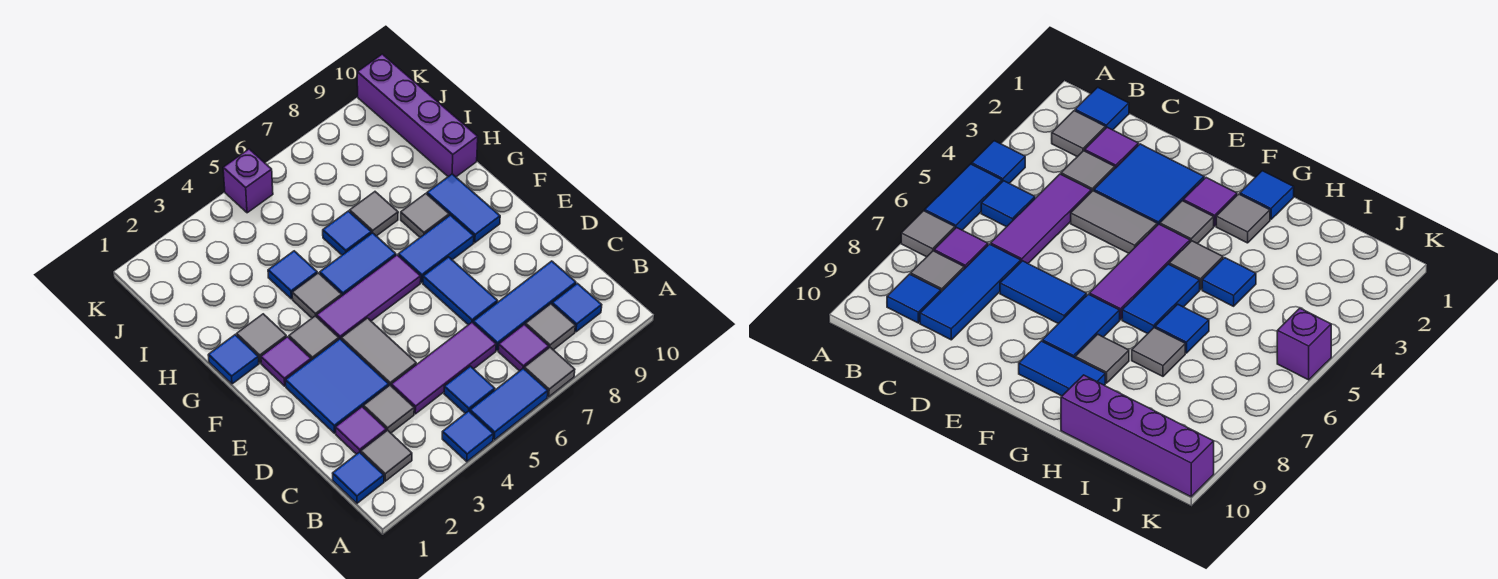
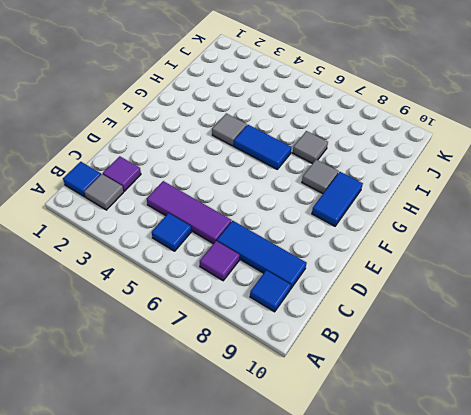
none -> blue 1x1 tile [442,411,493,462]
none -> blue 1x2 tile [470,368,548,440]
none -> grey 1x1 tile [524,348,575,397]
none -> grey 1x1 tile [526,304,575,350]

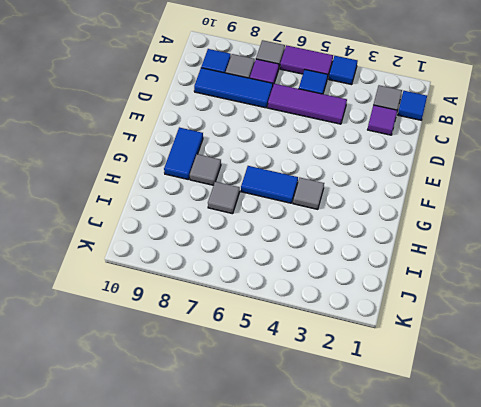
purple 1x2 tile [280,45,333,79] -> blue 1x2 tile [470,368,548,440]
none -> grey 1x1 tile [364,385,414,433]
none -> blue 2x2 tile [286,339,389,433]
none -> grey 1x2 tile [341,318,416,385]
none -> blue 1x2 tile [423,257,498,325]

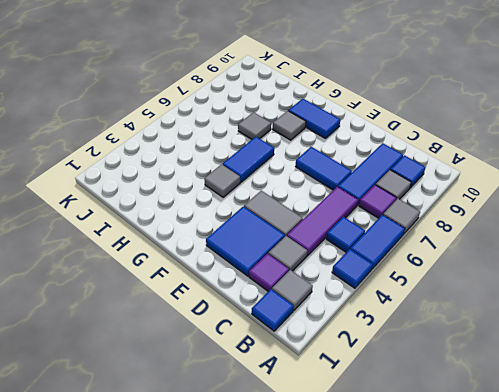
none -> purple 1x1 tile [261,337,311,386]
none -> grey 1x1 tile [289,316,339,360]
none -> purple 1x3 tile [317,255,421,339]
none -> blue 1x2 tile [398,215,474,283]

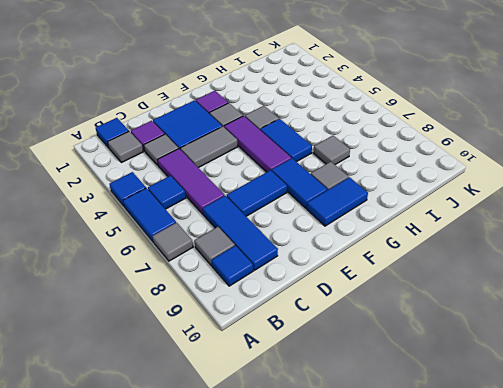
none -> purple 1x1 tile [498,324,549,371]
none -> blue 1x1 tile [208,335,259,384]
none -> grey 1x1 tile [237,314,286,363]
none -> blue 1x1 tile [268,251,317,299]

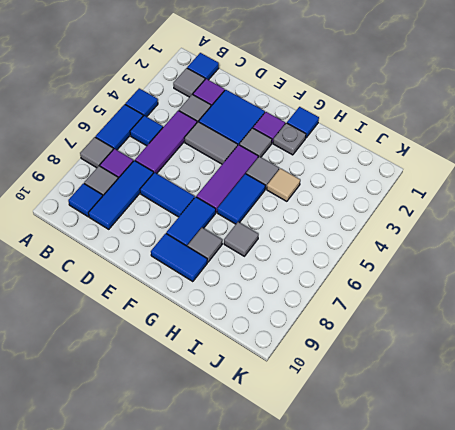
grey 1x1 plate [273,123,306,155] -> grey 1x1 tile [237,314,286,363]
tan 1x1 tile [267,168,300,201] -> blue 1x1 tile [268,251,317,299]
none -> blue 1x1 tile [323,211,371,255]
none -> purple 1x4 brick [357,54,478,177]
none -> purple 1x1 brick [223,149,273,213]

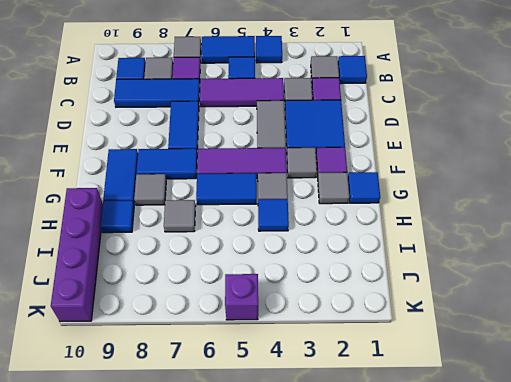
blue 1x1 tile [100,201,134,233] -> blue 1x1 tile moved to [323,211,371,255]

